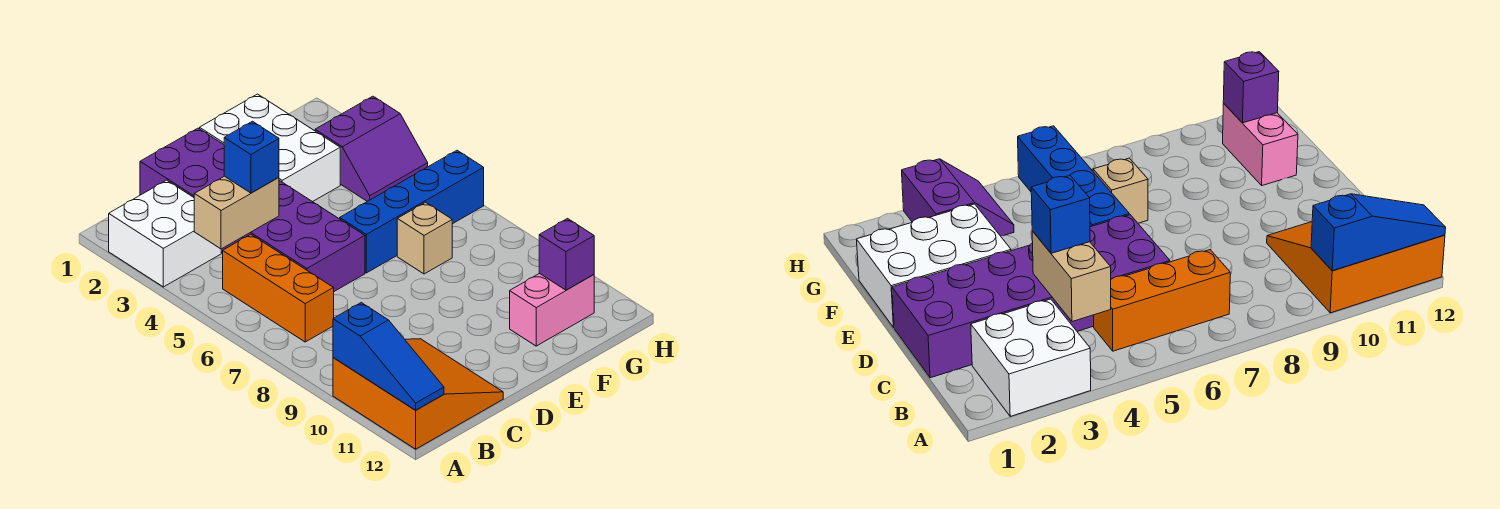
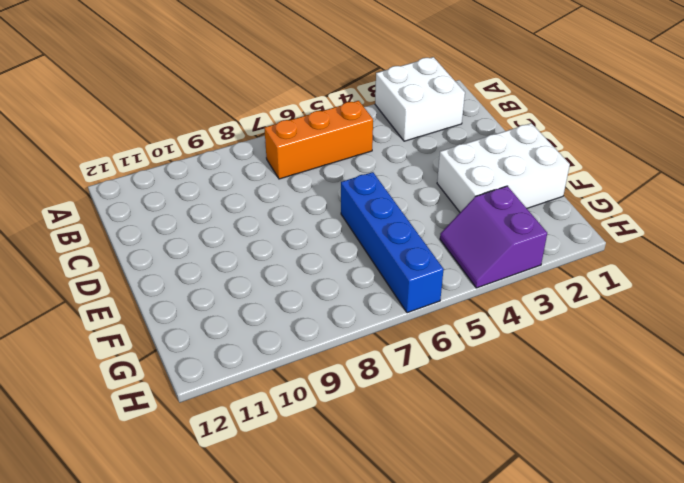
none -> orange 3x3 slope [333,339,503,449]
none -> purple 2x6 brick [140,128,365,291]
none -> tan 1x1 brick [397,202,452,274]

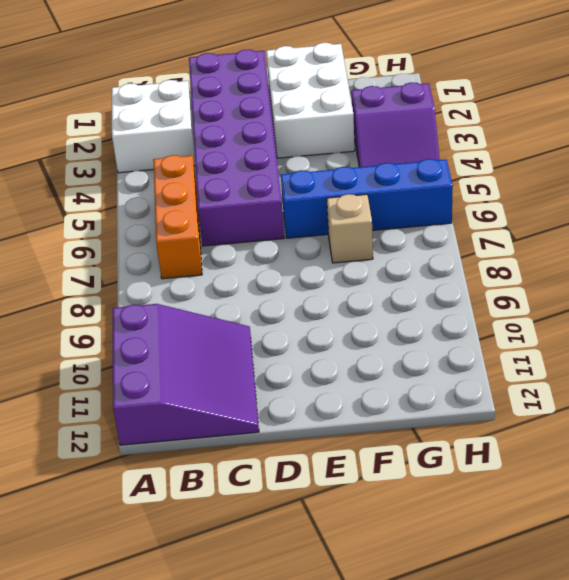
purple 3x3 slope [113,304,259,445] -> orange 3x3 slope [333,339,503,449]
none -> pink 1x2 brick [510,273,594,346]
none -> blue 1x3 slope [333,303,444,410]
none -> tan 1x2 brick [194,176,279,249]

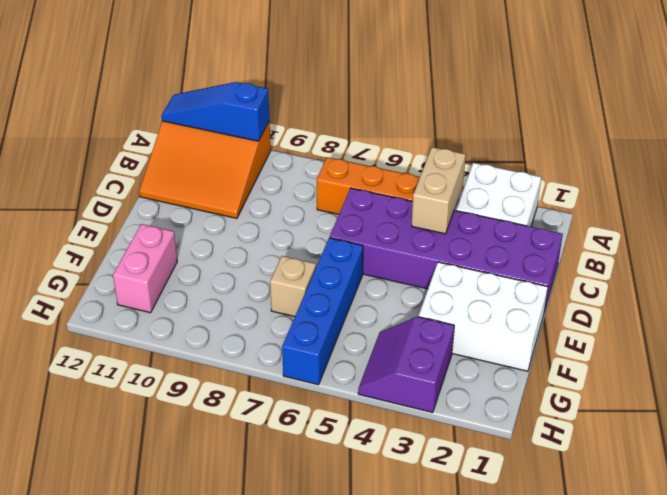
none -> purple 1x1 brick [539,219,594,290]
none -> blue 1x1 brick [224,121,279,193]

